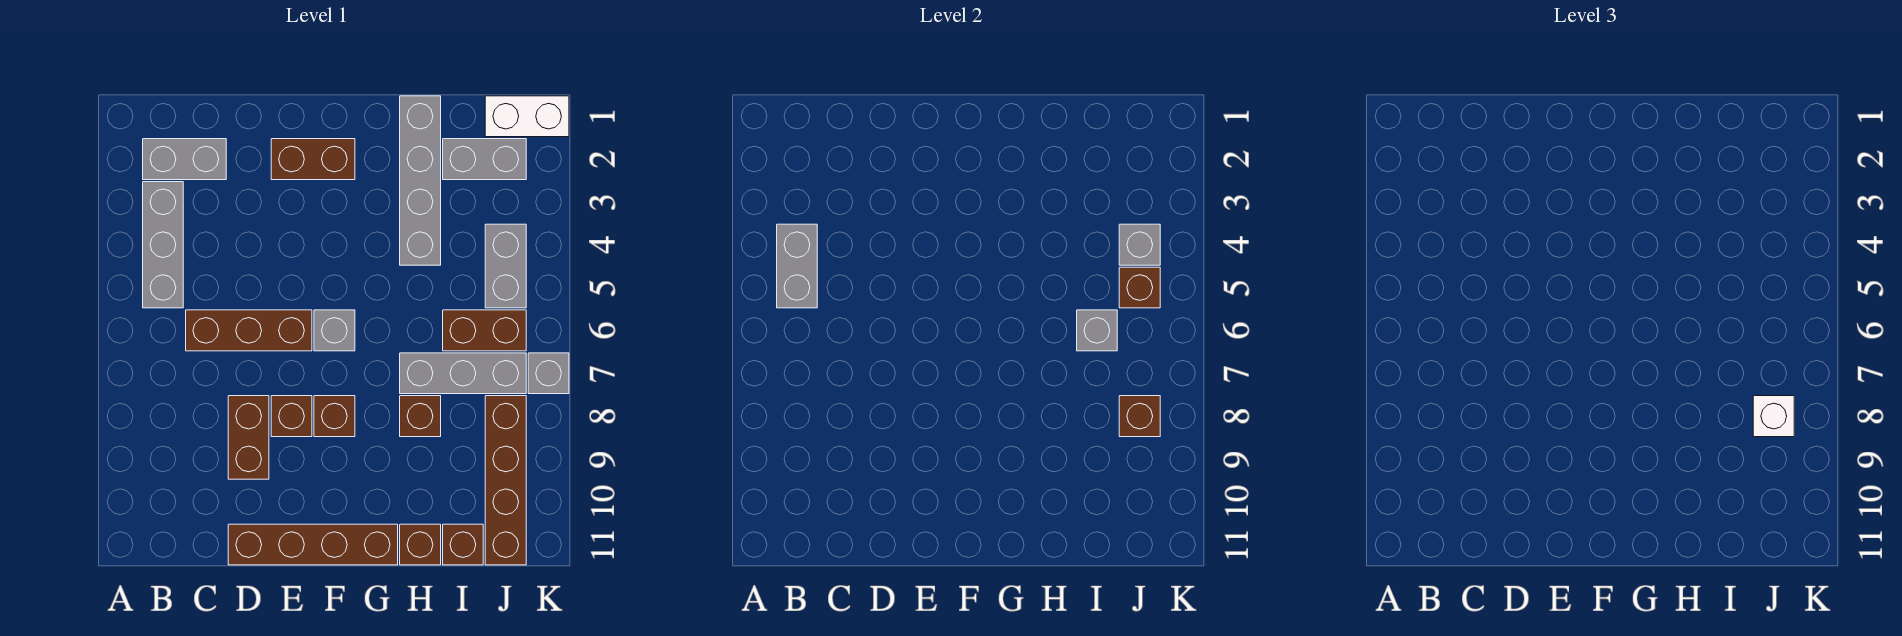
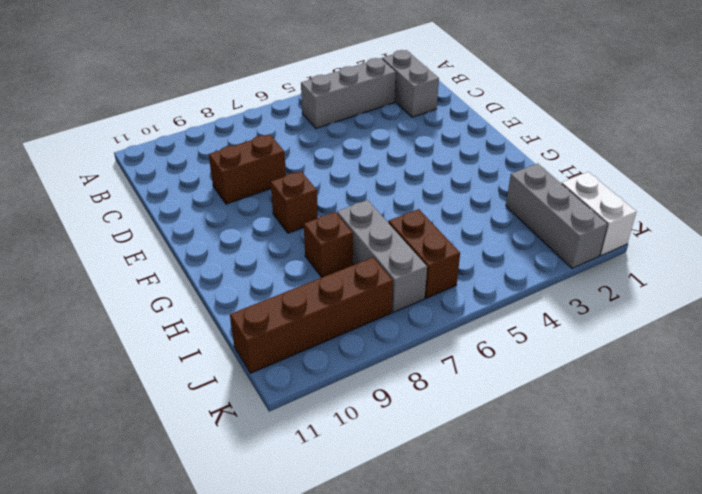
grey 1x3 brick [506,164,608,268] -> grey 1x2 brick [443,139,526,180]
none -> brown 1x3 brick [186,310,312,351]
none -> brown 1x4 brick [228,524,398,565]
none -> brown 1x2 brick [271,139,355,180]

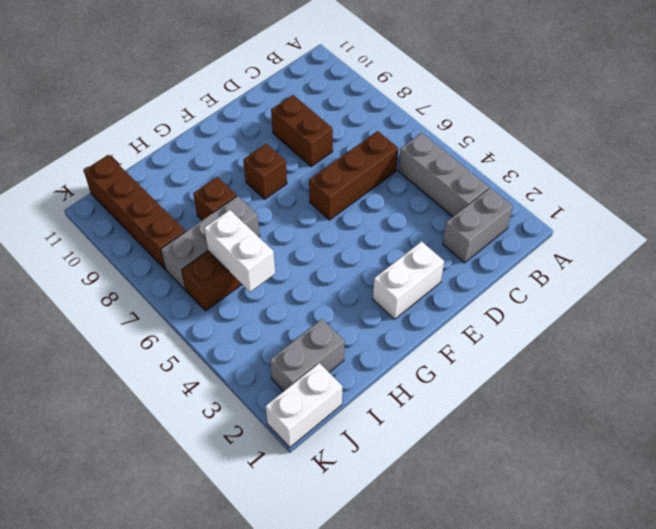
white 1x2 brick [373,241,444,319] -> brown 1x2 brick [271,139,355,180]
white 1x2 brick [204,210,275,292] -> grey 1x1 brick [1077,310,1117,351]
none -> brown 1x4 brick [228,524,398,565]
none -> brown 1x1 brick [271,396,312,437]
none -> grey 1x1 brick [314,310,355,351]

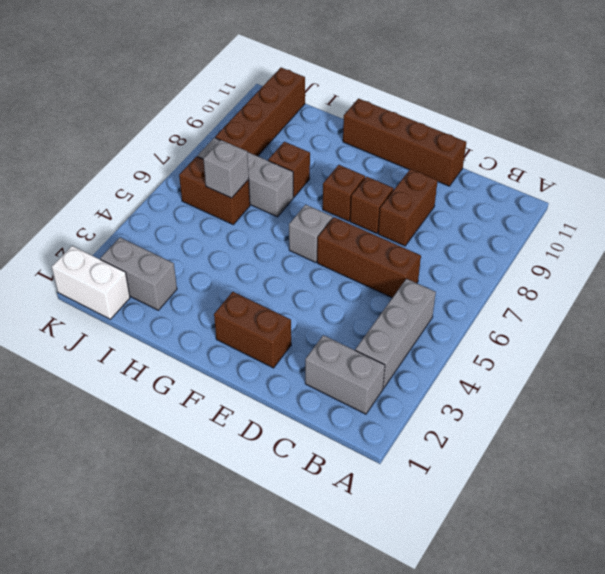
none -> grey 1x4 brick [400,96,441,265]
none -> brown 1x1 brick [400,524,441,565]
none -> brown 1x1 brick [443,524,483,565]

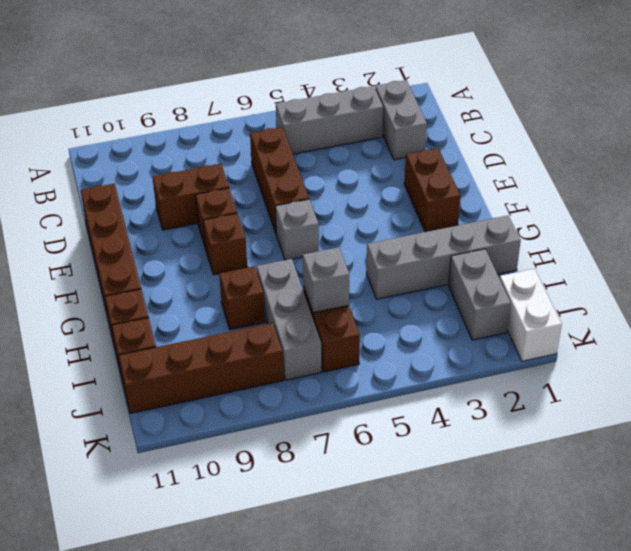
none -> grey 1x2 brick [485,224,526,308]
none -> grey 1x1 brick [528,353,569,394]
none -> grey 1x2 brick [777,224,817,308]

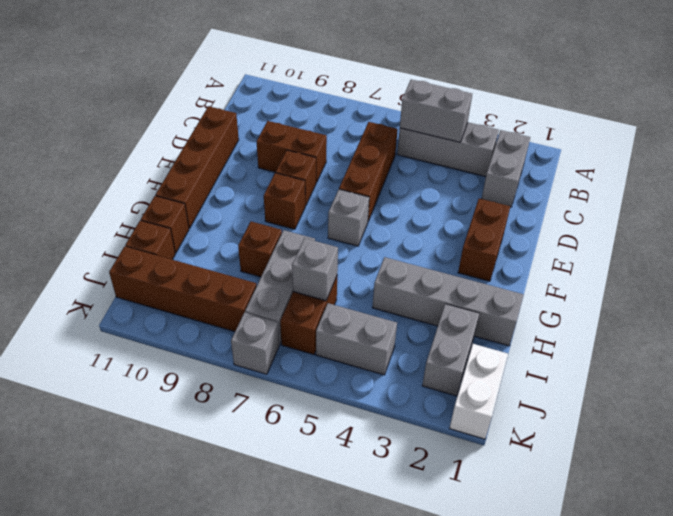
none -> grey 1x1 brick [1119,224,1160,265]
none -> brown 1x1 brick [1119,267,1160,308]
none -> brown 1x1 brick [1119,396,1160,437]

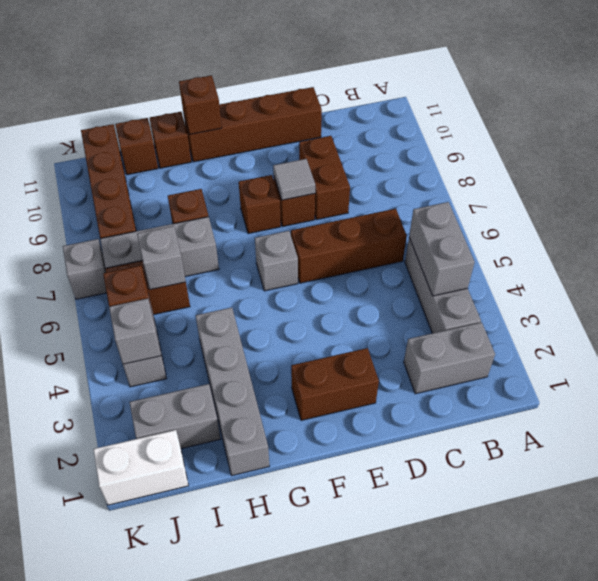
grey 1x1 tile [273,159,315,200] -> none
brown 1x1 brick [179,75,222,134] -> brown 1x1 brick moved to [1119,396,1160,437]
none -> white 1x1 brick [1753,396,1794,437]

